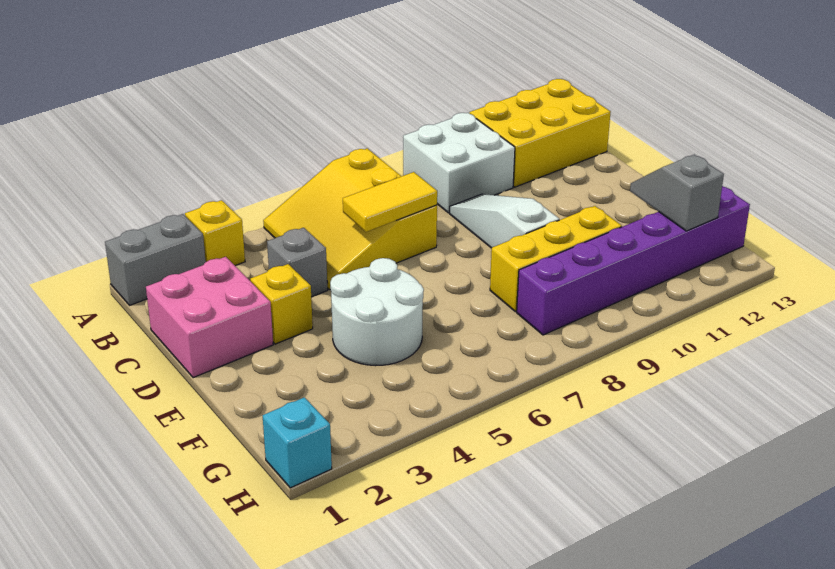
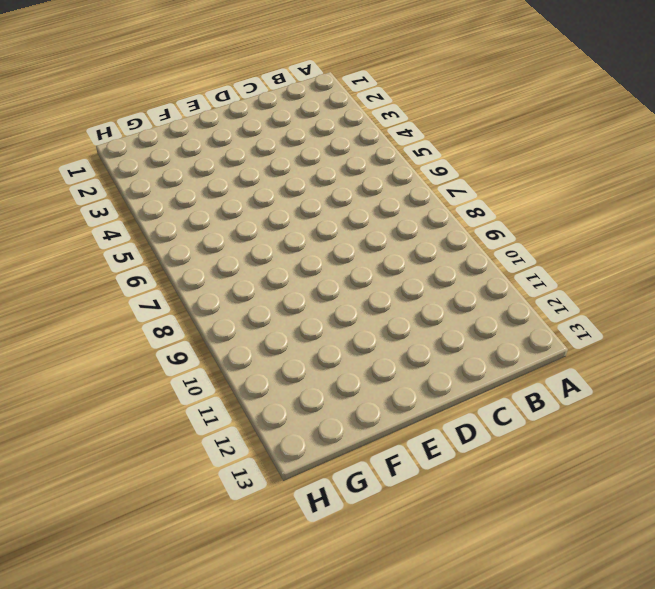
none -> grey 1x2 brick [105,214,206,305]
none -> yellow 1x1 brick [185,200,245,266]
none -> yellow 3x3 slope [263,148,437,290]

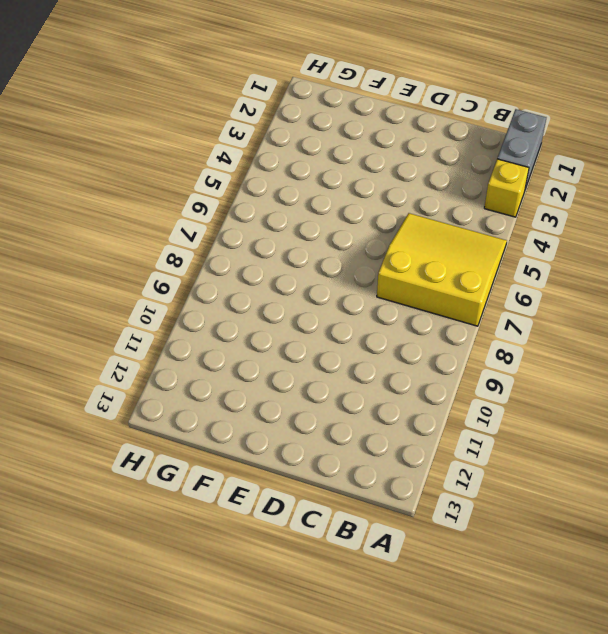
none -> white 2x2 brick [403,113,515,213]
none -> yellow 2x3 brick [469,79,610,187]
none -> pink 2x2 brick [146,257,273,378]

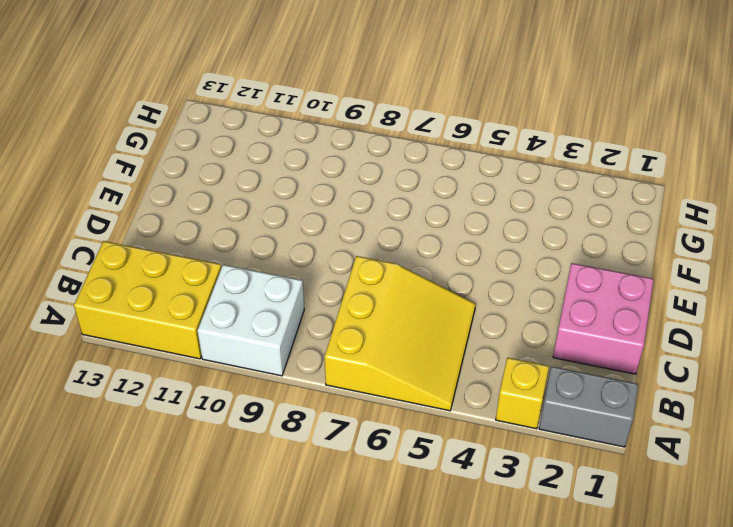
none -> grey 1x1 brick [267,228,328,297]
none -> white 1x3 slope [450,194,559,248]
none -> yellow 1x1 brick [250,264,313,344]

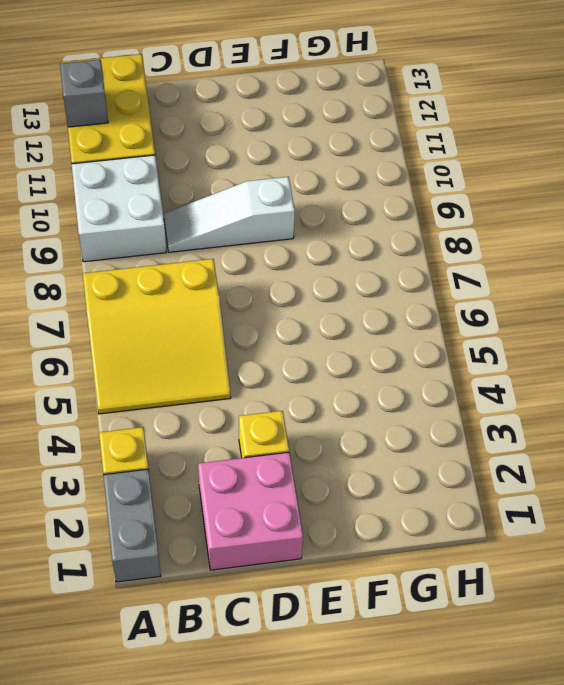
grey 1x1 brick [60,59,108,127] -> grey 1x1 brick moved to [267,228,328,297]
none -> white 2x2 round brick [330,258,424,366]
none -> yellow 1x3 brick [490,206,622,312]
none -> purple 1x6 brick [517,186,750,335]

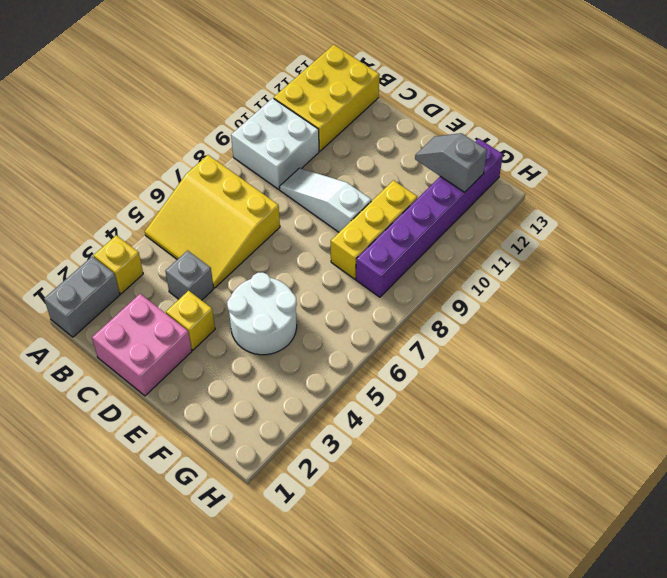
none -> cyan 1x1 brick [263,397,332,488]
none -> yellow 1x2 tile [343,172,437,232]

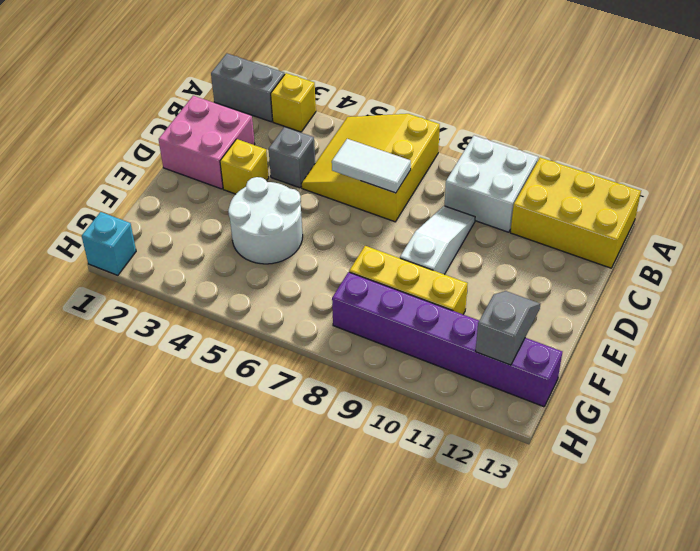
white 1x2 tile [332,139,411,193] -> yellow 1x2 tile [343,172,437,232]

